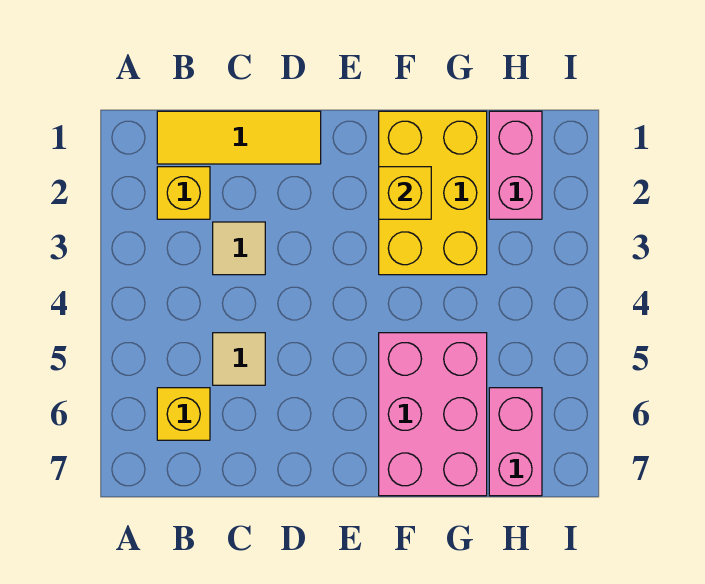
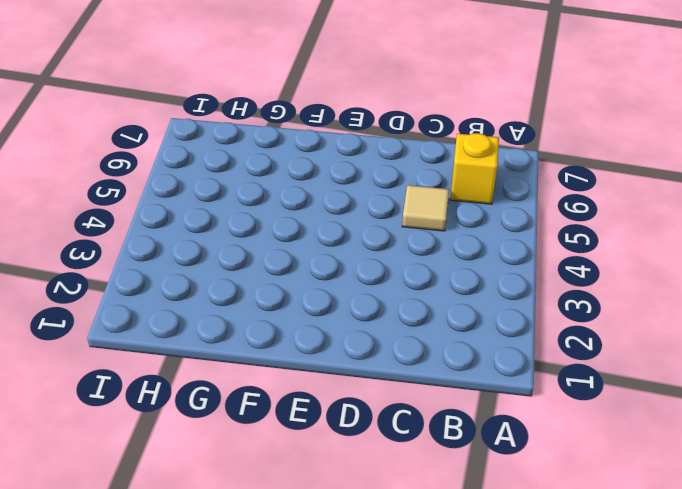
none -> yellow 1x3 tile [157,111,321,164]
none -> yellow 1x1 brick [157,167,210,219]

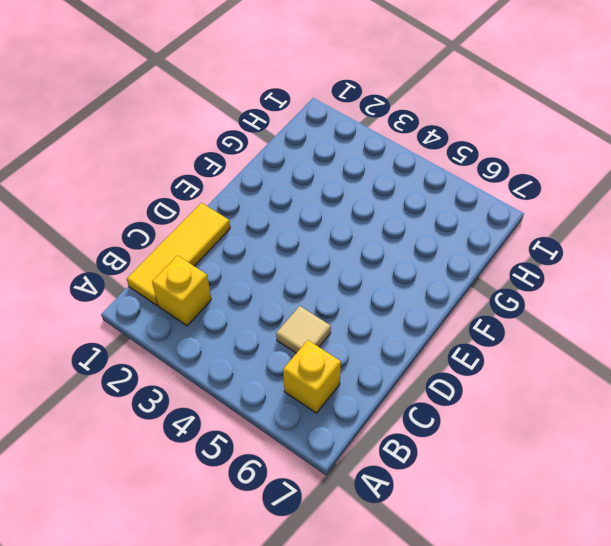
none -> tan 1x1 tile [213,222,265,275]
none -> yellow 2x3 brick [379,111,487,275]

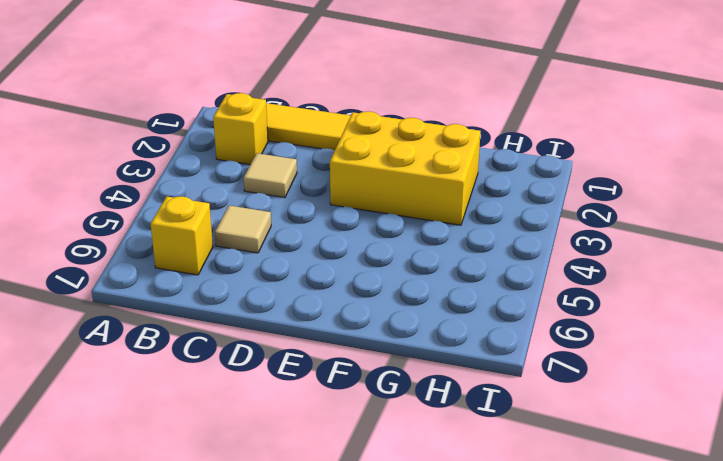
yellow 2x3 brick [330,111,481,225] -> yellow 2x3 brick turned to [379,111,487,275]
none -> pink 2x3 brick [379,333,487,496]
none -> pink 1x2 brick [489,111,542,219]

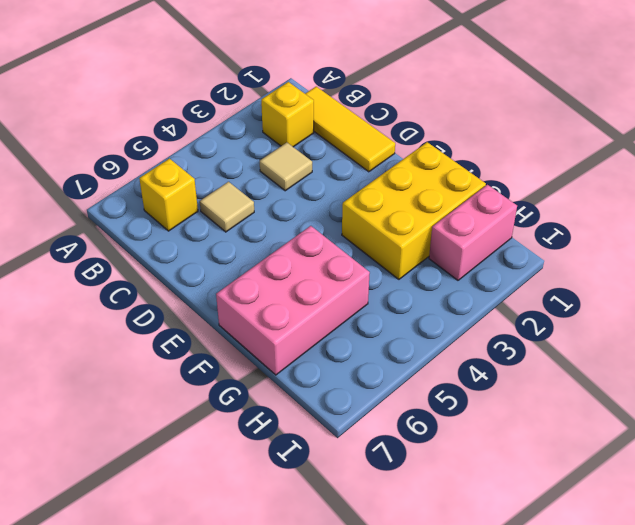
none -> pink 1x2 brick [489,388,542,496]
none -> yellow 1x1 brick [379,167,431,219]

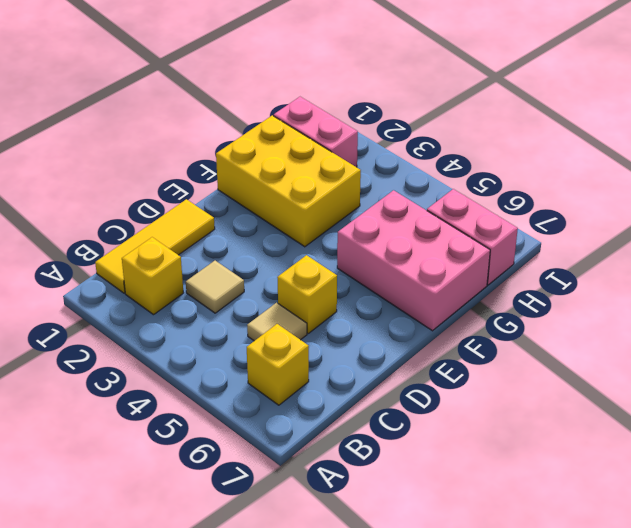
yellow 1x1 brick [277,255,337,333] -> yellow 1x1 brick moved to [379,167,431,219]

